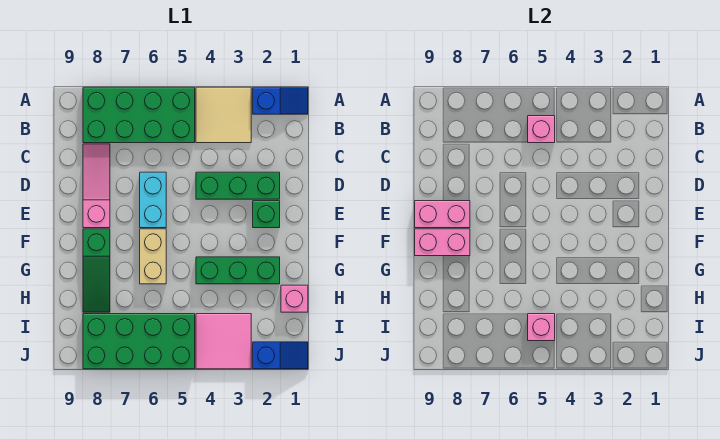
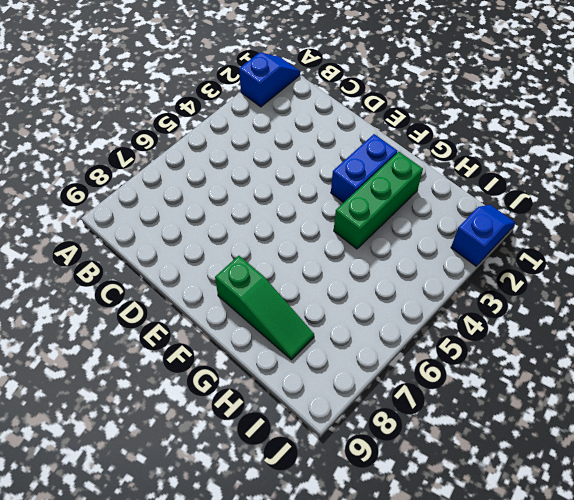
blue 1x2 brick [331,134,397,203] -> none
none -> tan 2x2 tile [196,87,251,143]
none -> green 2x4 brick [83,87,195,143]
none -> pink 1x3 slope [83,144,110,228]

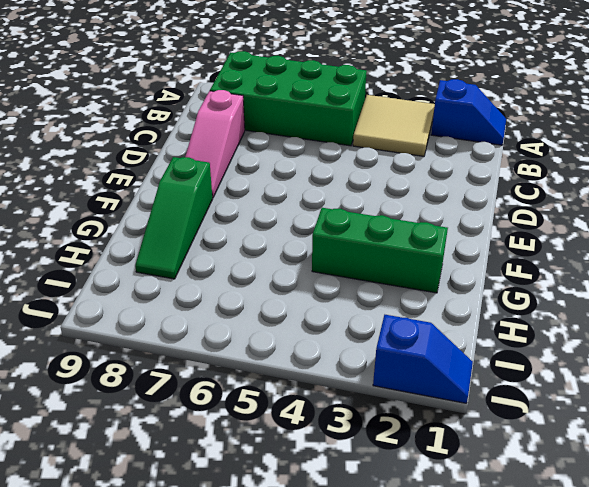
pink 1x3 slope [185,90,245,198] -> pink 1x3 slope turned to [83,144,110,228]
none -> green 1x3 brick [196,172,280,199]
none -> cyan 1x2 brick [140,172,166,228]
none -> green 1x1 brick [253,201,280,228]

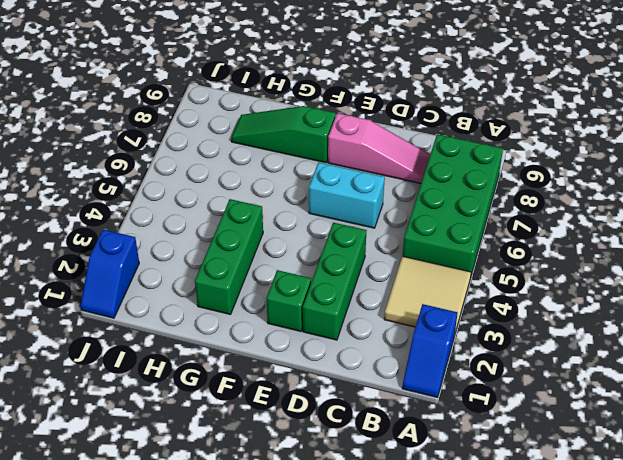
none -> tan 1x2 brick [140,229,166,284]
none -> pink 1x1 brick [281,285,308,312]
none -> pink 2x2 tile [196,314,251,369]

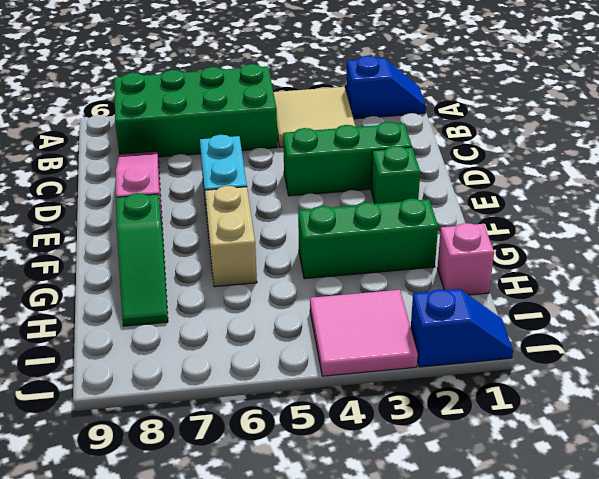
none -> green 2x4 brick [83,314,195,369]
none -> pink 1x1 brick [528,116,555,143]
none -> pink 1x2 brick [415,201,470,228]

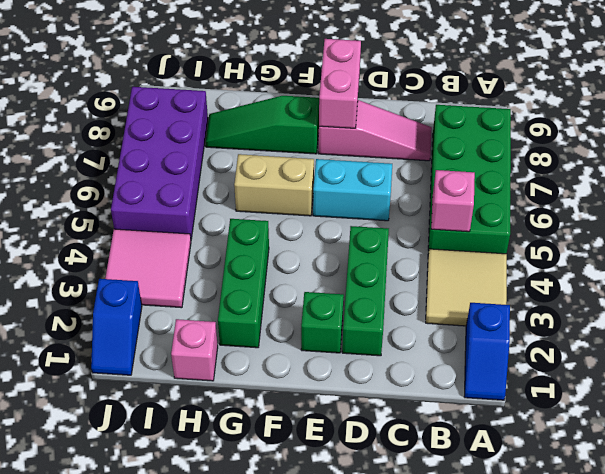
purple 2x4 brick [111,87,208,239] -> green 2x4 brick [83,314,195,369]
none -> pink 1x2 brick [415,229,470,256]
none -> pink 1x1 brick [528,314,555,341]

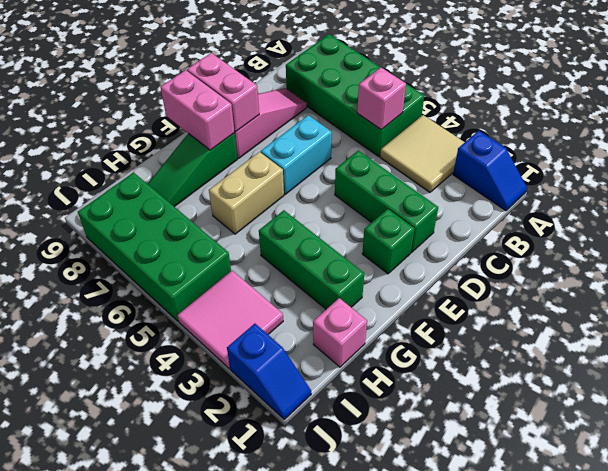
none -> pink 1x1 brick [528,314,555,341]

